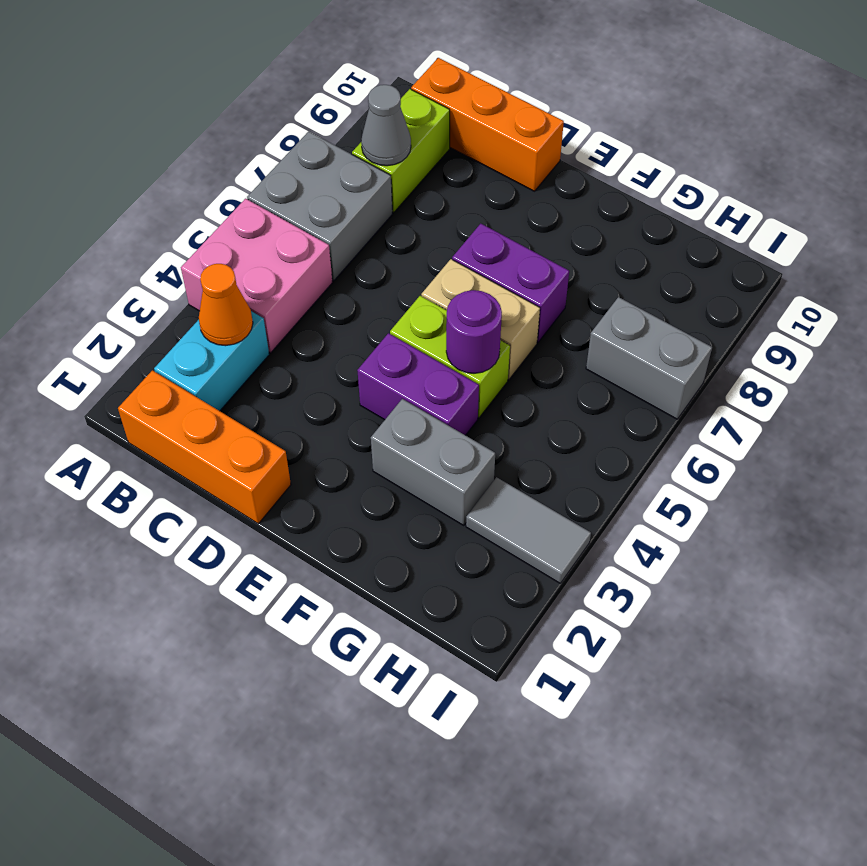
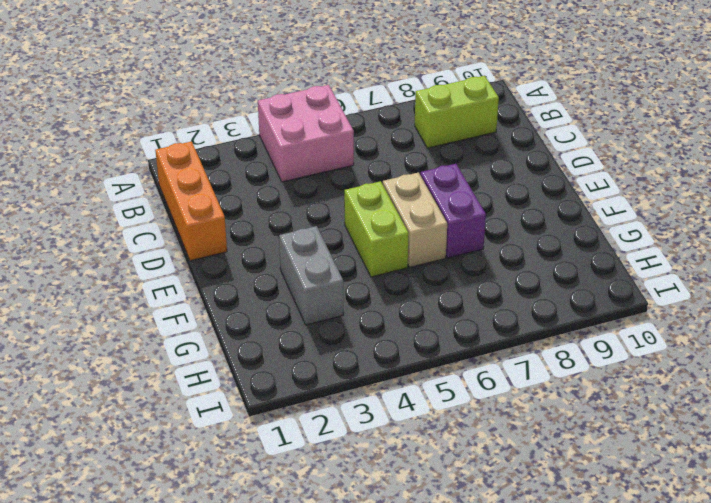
none -> grey 2x2 brick [247,131,392,281]
none -> cyan 1x2 brick [154,311,269,411]
none -> orange 1x3 brick [411,58,564,191]

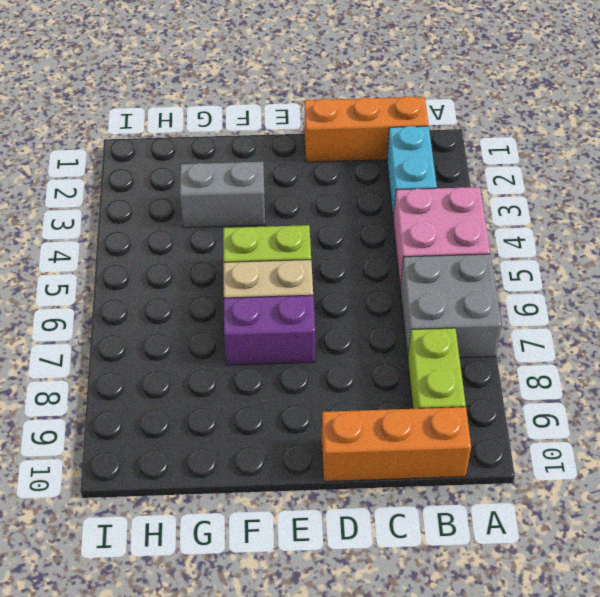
none -> purple 1x2 brick [357,333,479,435]
none -> grey 1x2 tile [466,477,591,583]
none -> grey 1x2 brick [586,297,712,419]

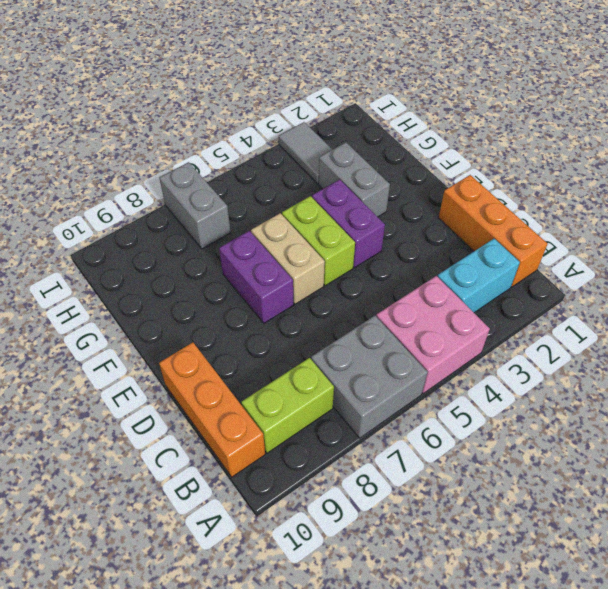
none -> orange 1x1 cone [199,264,253,346]
none -> grey 1x1 cone [361,85,411,166]
none -> purple 1x1 round brick [446,290,502,373]

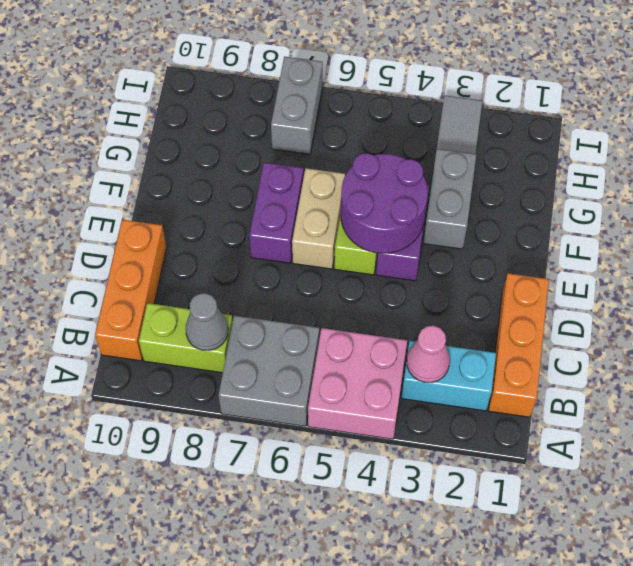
pink 1x1 cone [407,326,450,382] -> orange 1x1 cone [199,264,253,346]
purple 2x2 round brick [341,153,428,253] -> purple 1x1 round brick [446,290,502,373]

